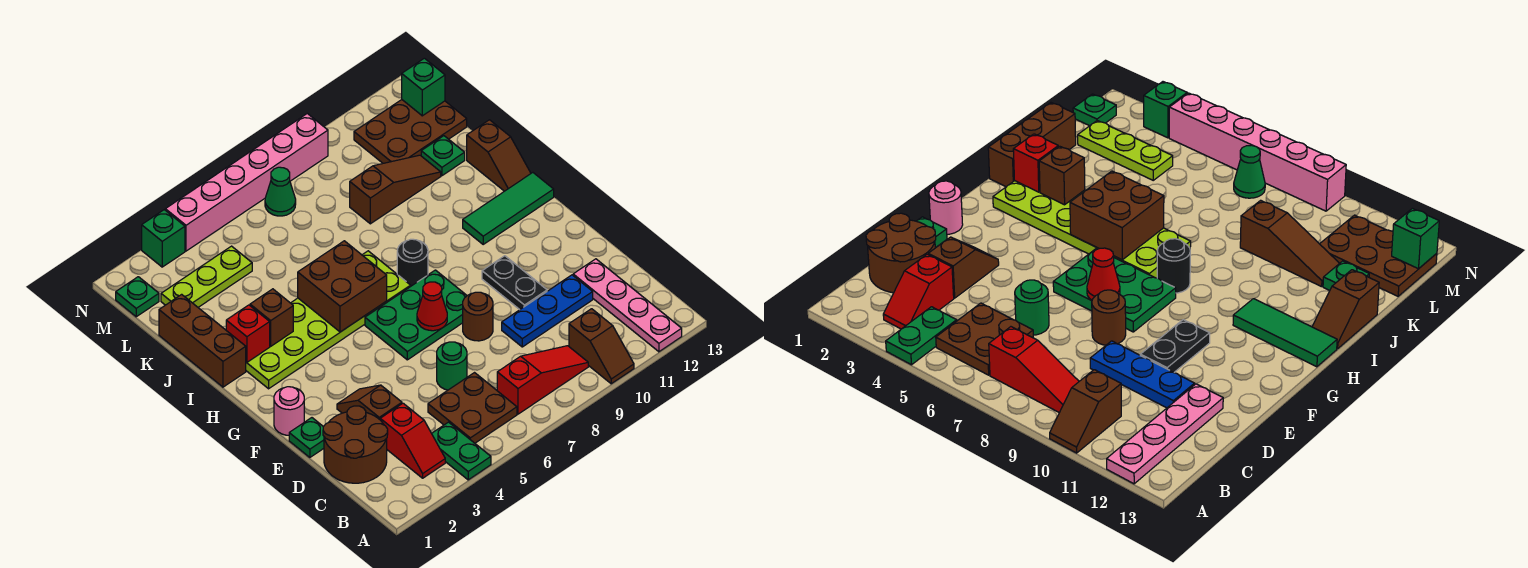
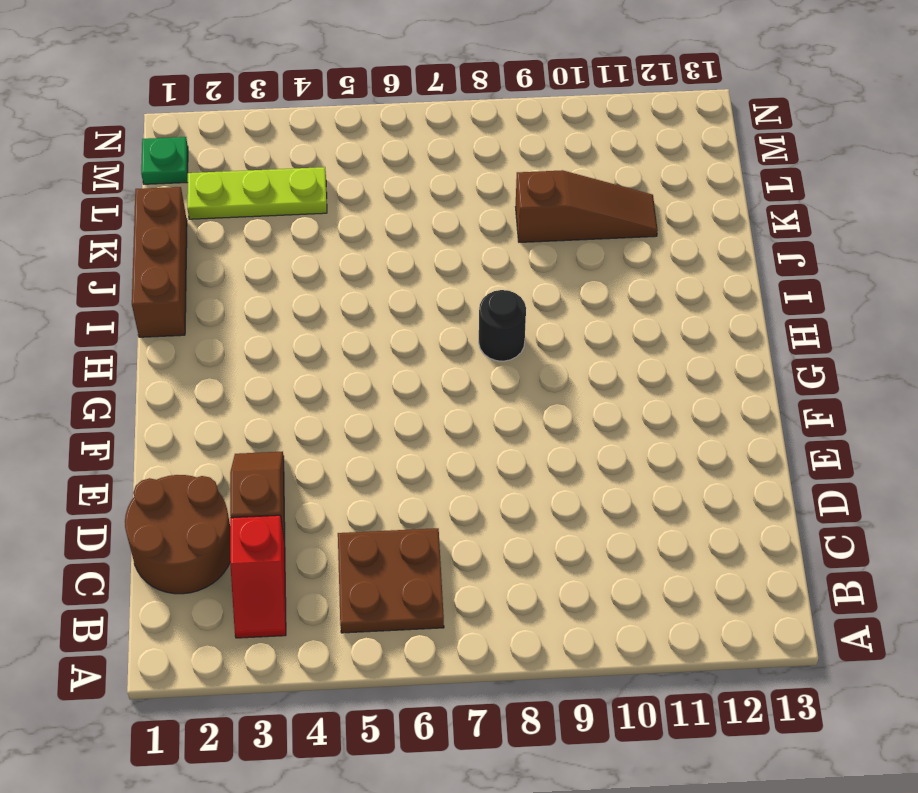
none -> green 1x2 plate [432,422,491,480]
none -> brown 1x2 slope [569,309,634,384]
none -> pink 1x4 plate [573,259,682,352]
none -> red 1x3 slope [497,346,588,414]

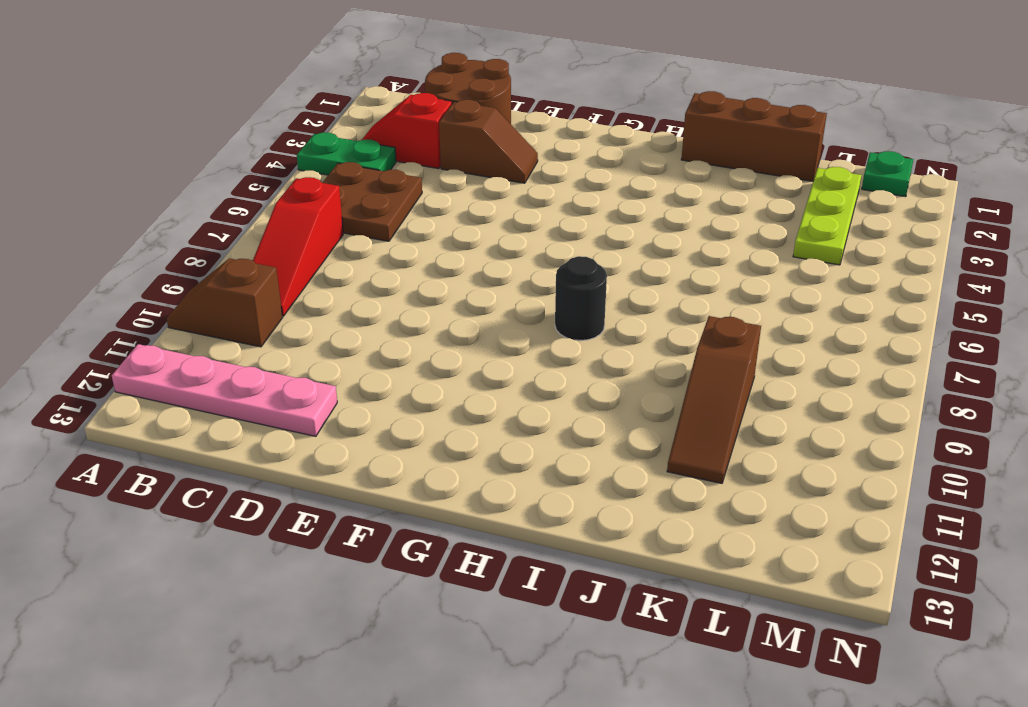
none -> green 1x1 round brick [437,342,467,390]
none -> blue 1x3 plate [502,275,593,347]
none -> green 1x1 plate [289,418,324,457]
none -> brown 1x1 round brick [463,292,493,341]

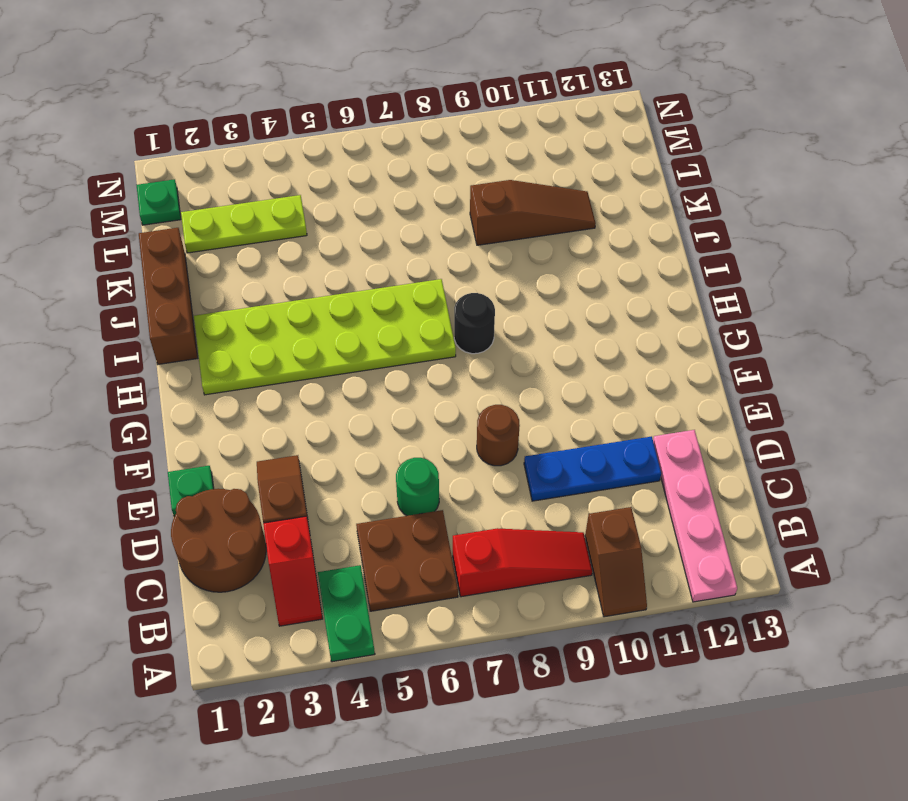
none -> black 1x2 plate [482,256,547,310]
none -> pink 1x1 round brick [274,387,304,435]
none -> green 2x3 plate [365,270,467,360]
none -> green 1x3 tile [463,173,554,244]

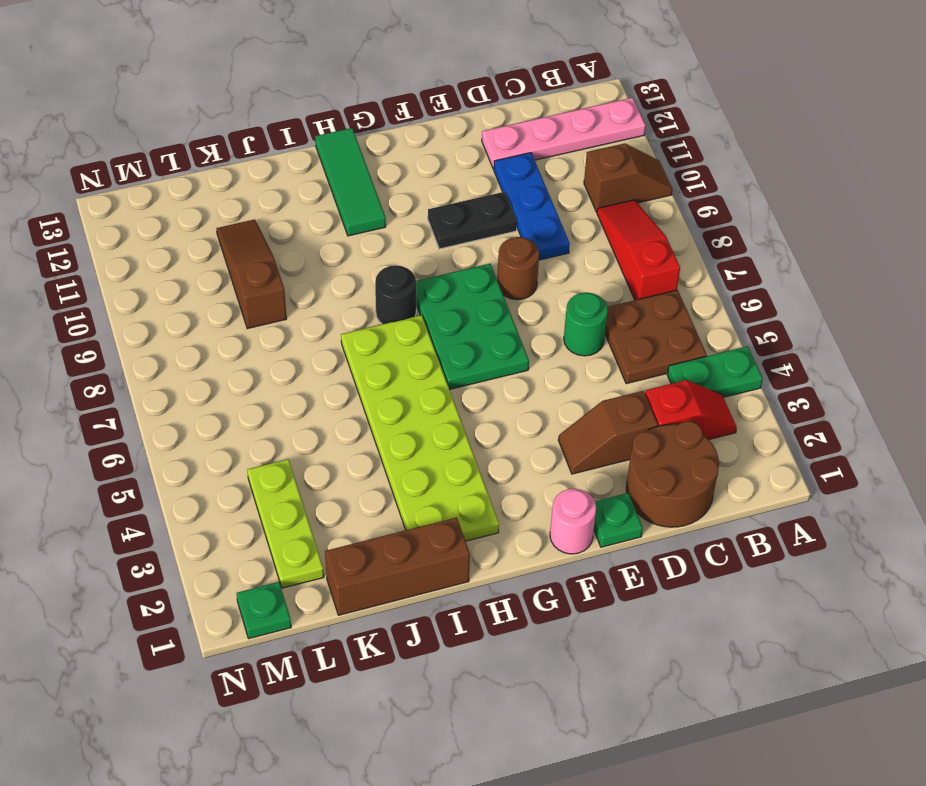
none -> brown 1x2 slope [467,120,531,191]
none -> green 1x1 plate [421,136,465,176]
none -> brown 2x3 plate [354,100,467,163]
none -> green 1x1 cone [265,167,296,216]

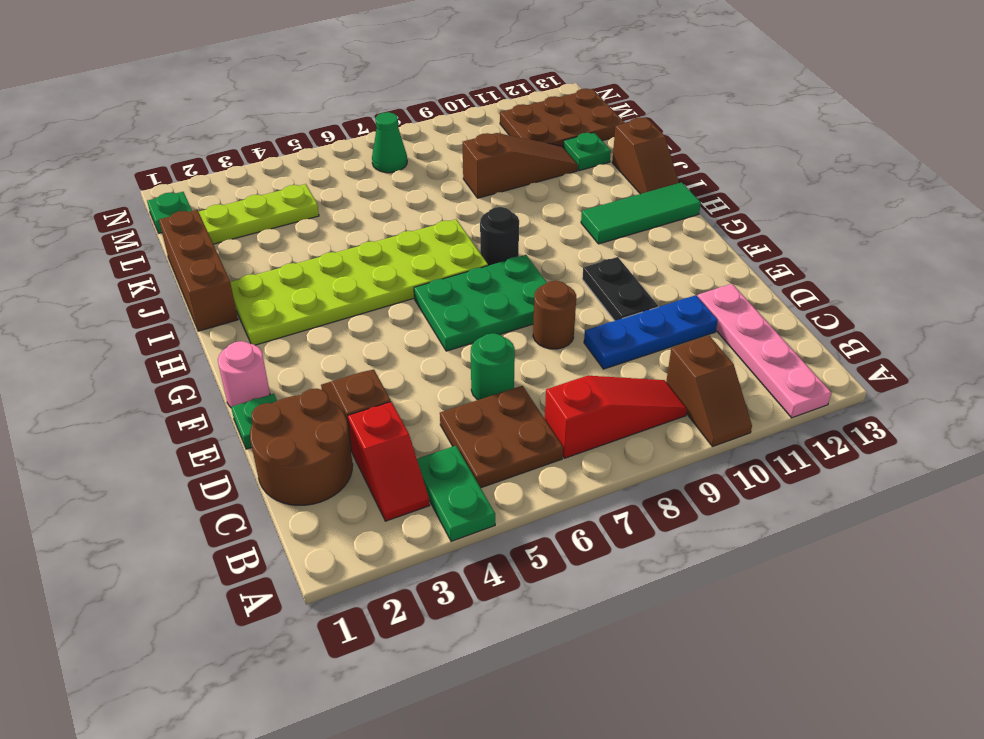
none -> green 1x1 brick [142,210,185,267]
none -> pink 1x6 brick [165,113,328,251]
none -> red 1x1 cone [417,282,447,331]
none -> brown 2x2 brick [298,241,387,332]

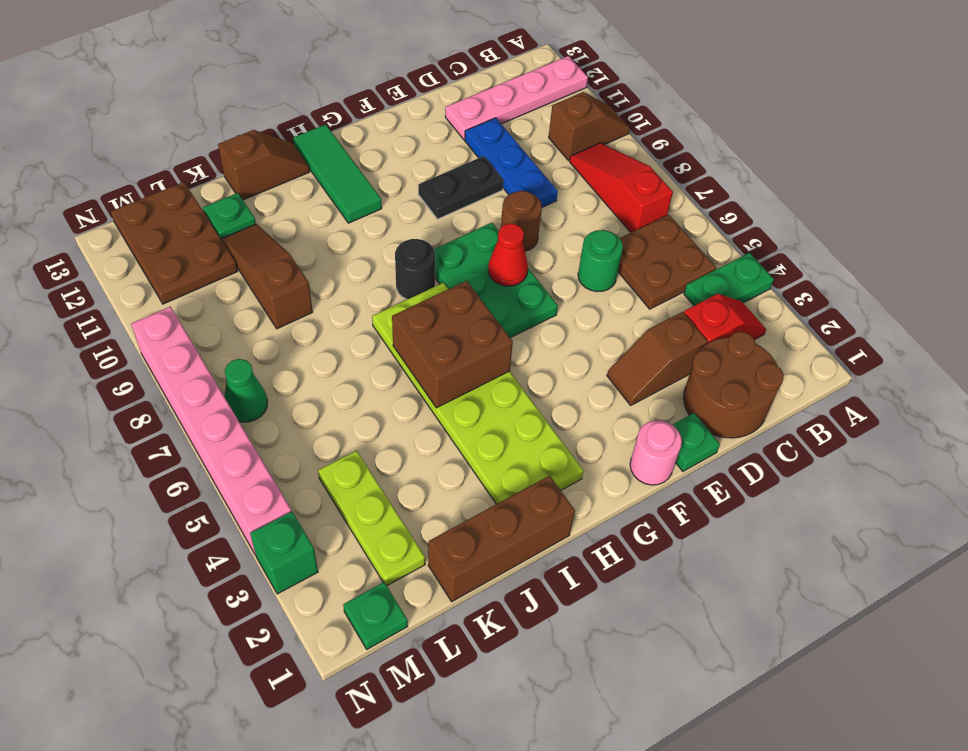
none -> red 1x1 brick [226,305,270,362]
none -> brown 1x1 brick [250,289,293,346]
none -> green 1x1 brick [402,58,445,116]

